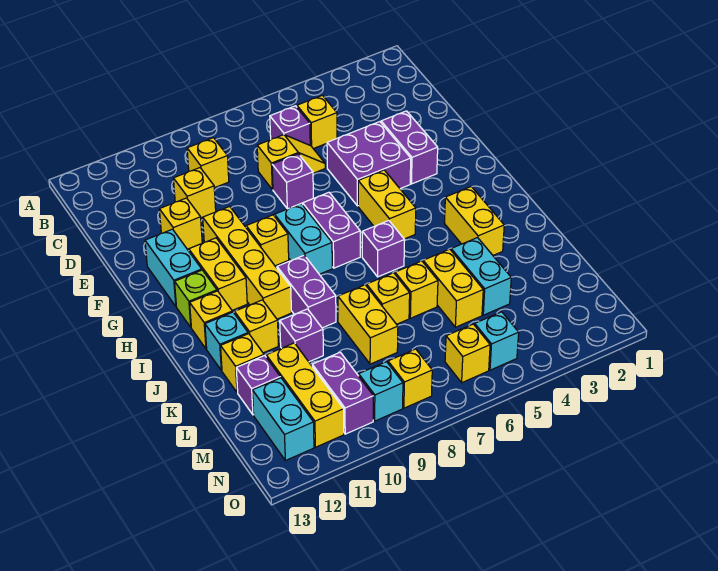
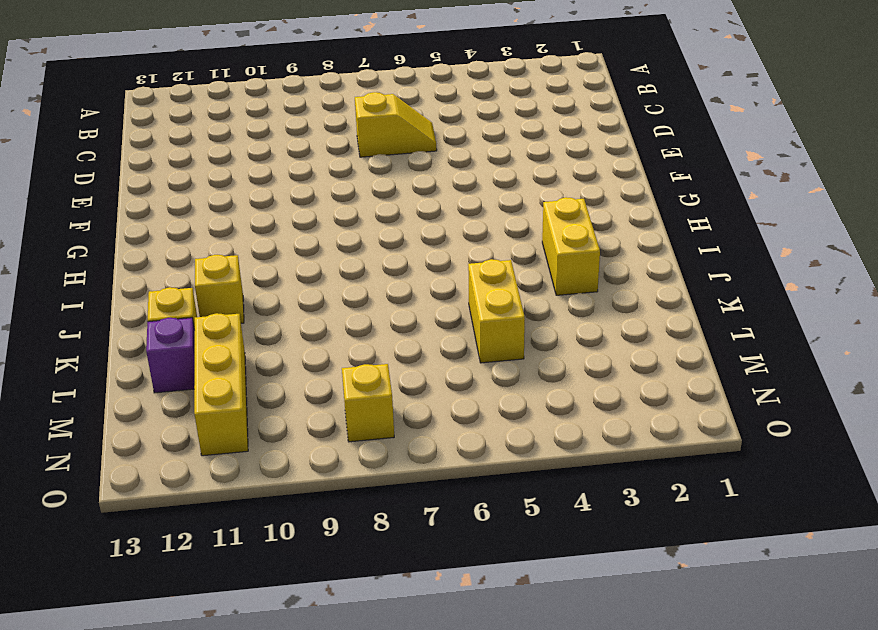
none -> yellow 1x1 brick [297,95,337,149]
none -> purple 1x1 brick [270,106,310,145]
none -> yellow 1x1 brick [187,138,229,188]
none -> yellow 1x1 brick [173,168,216,218]

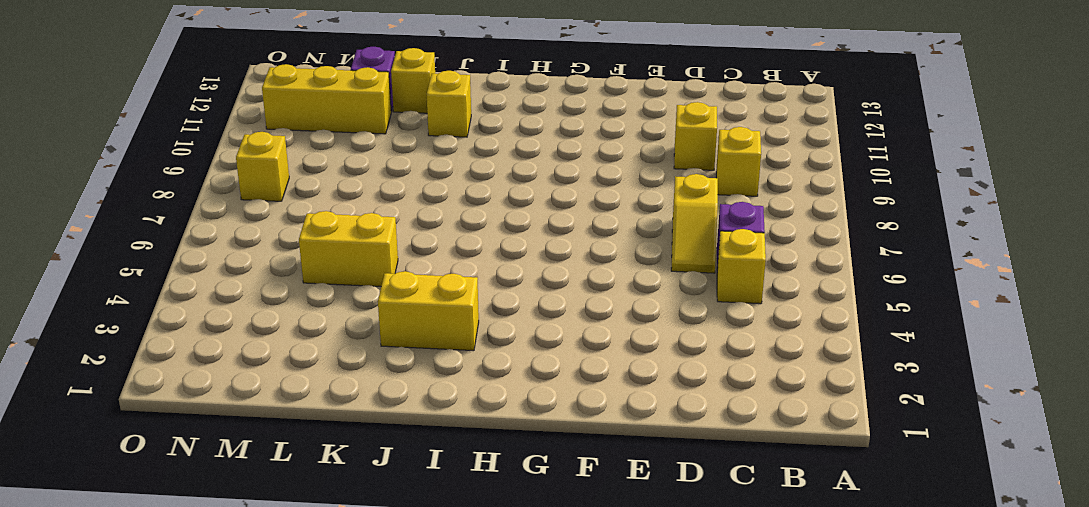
none -> purple 1x2 brick [381,111,438,184]
none -> purple 2x2 brick [327,122,411,206]
none -> purple 1x1 brick [272,154,313,209]
none -> yellow 1x1 brick [159,198,202,249]

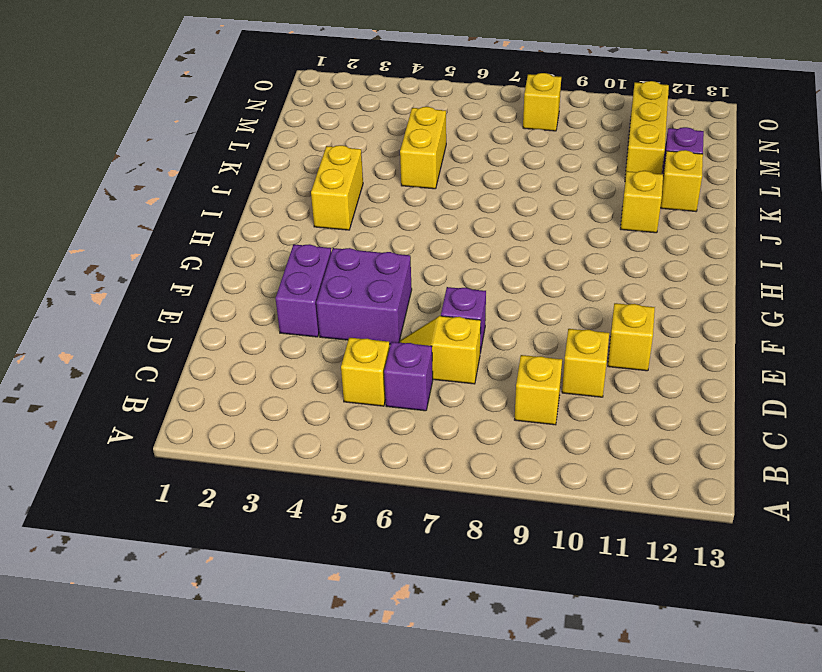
none -> yellow 1x4 brick [203,206,292,319]
none -> cyan 1x2 brick [145,229,202,306]
none -> yellow 1x2 brick [358,170,416,239]
none -> purple 1x2 brick [302,192,360,268]

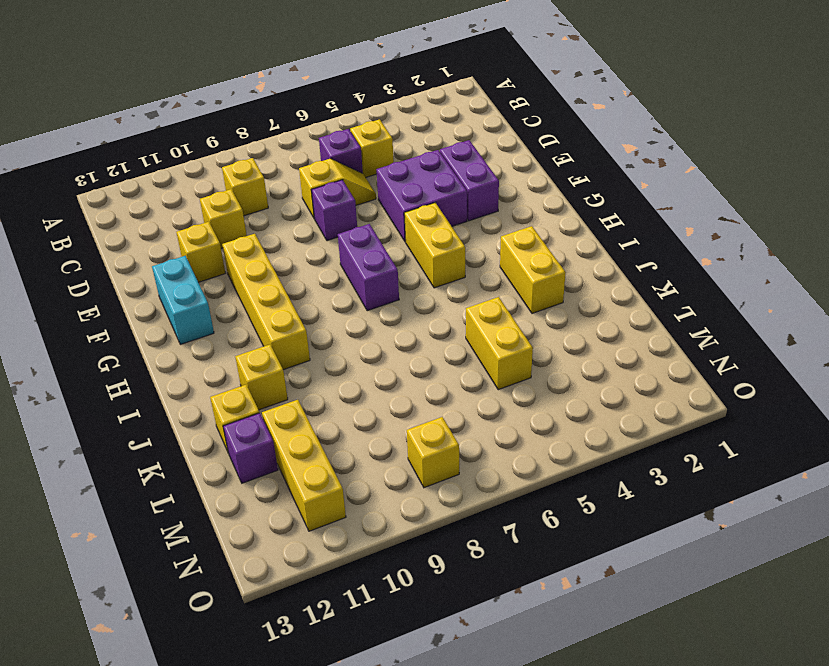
none -> cyan 1x2 brick [275,204,332,274]
none -> yellow 1x1 brick [246,215,289,266]
none -> yellow 1x2 brick [189,238,247,310]
none -> lime 1x1 brick [175,270,217,327]

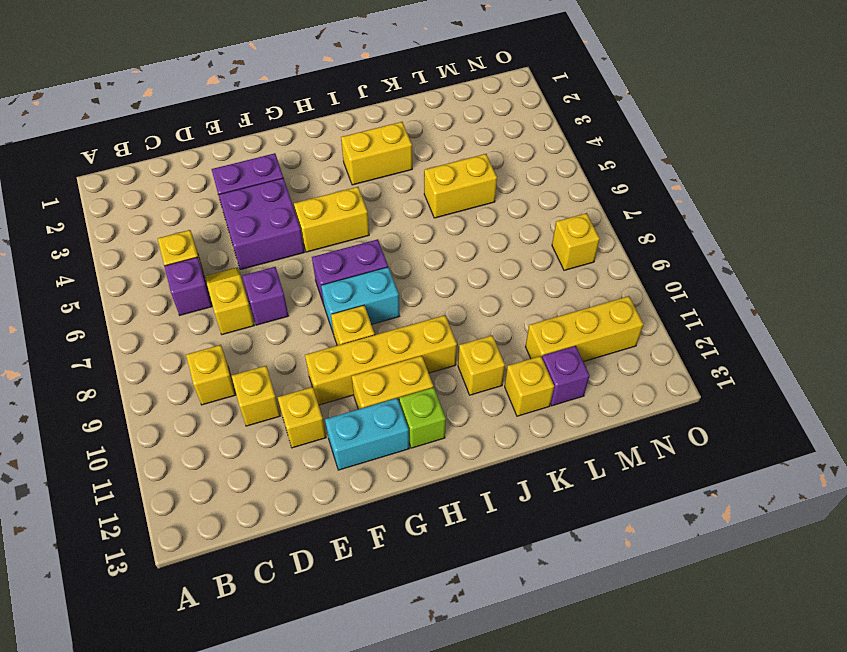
none -> purple 1x1 brick [362,221,404,277]
none -> purple 1x2 brick [277,255,336,328]
none -> yellow 1x1 brick [190,291,232,349]
none -> cyan 1x1 brick [205,312,248,371]

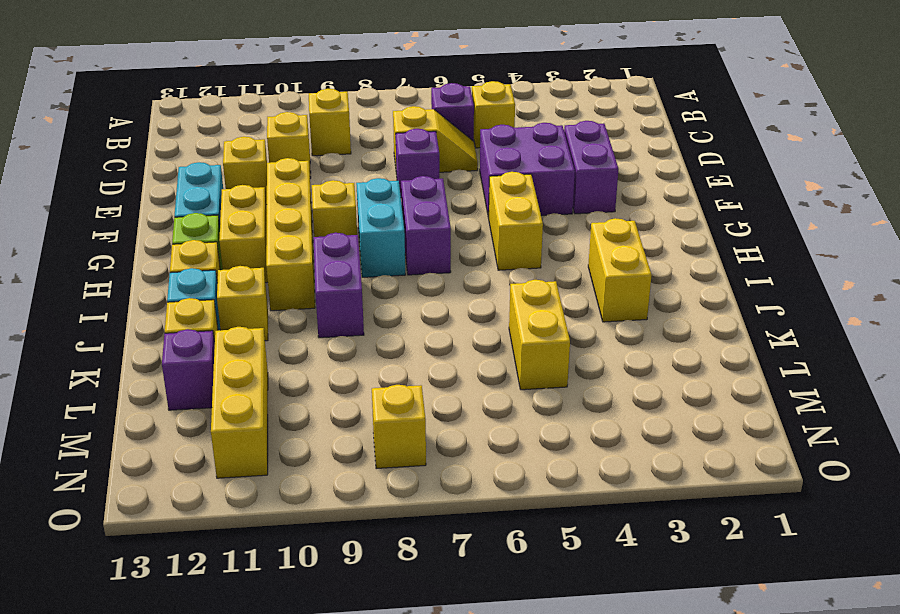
none -> purple 1x1 brick [362,221,404,277]
none -> cyan 1x2 brick [451,238,511,315]
none -> yellow 1x1 brick [395,261,438,318]
none -> yellow 1x1 brick [367,273,410,324]

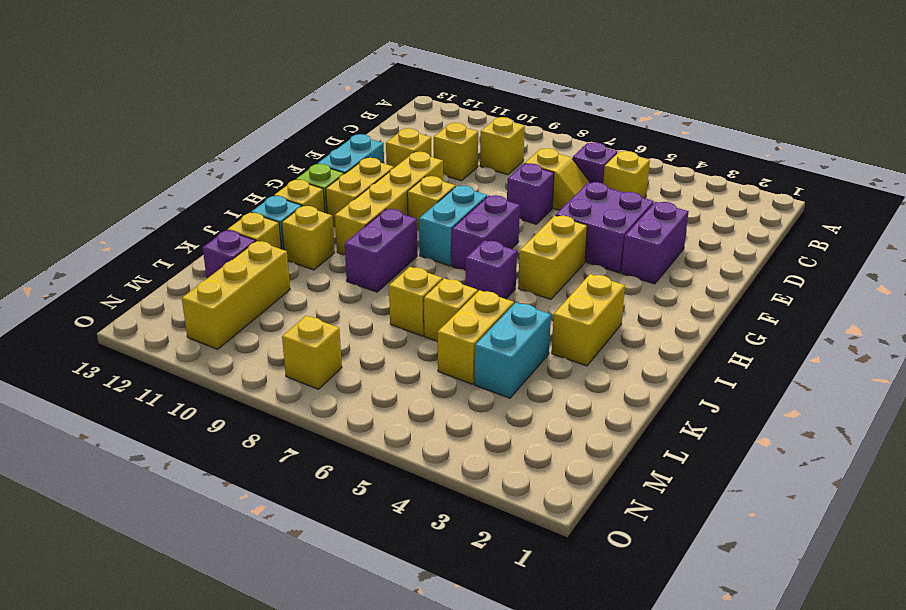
none -> yellow 1x2 brick [338,285,398,364]
none -> purple 1x1 brick [280,309,323,362]
none -> purple 1x2 brick [312,352,373,434]
none -> cyan 1x2 brick [252,378,314,461]

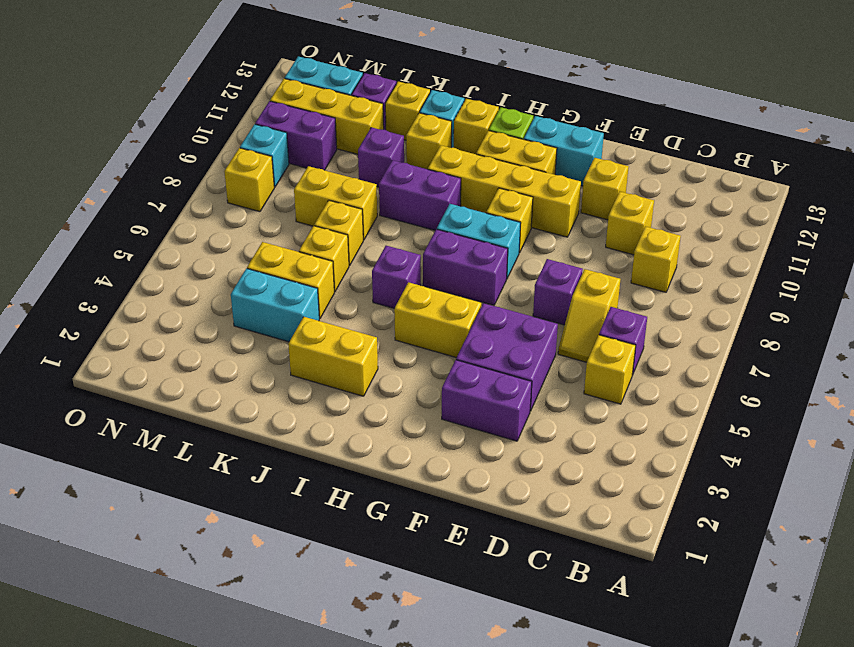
none -> cyan 1x1 brick [475,312,519,370]
none -> yellow 1x1 brick [445,324,490,383]

